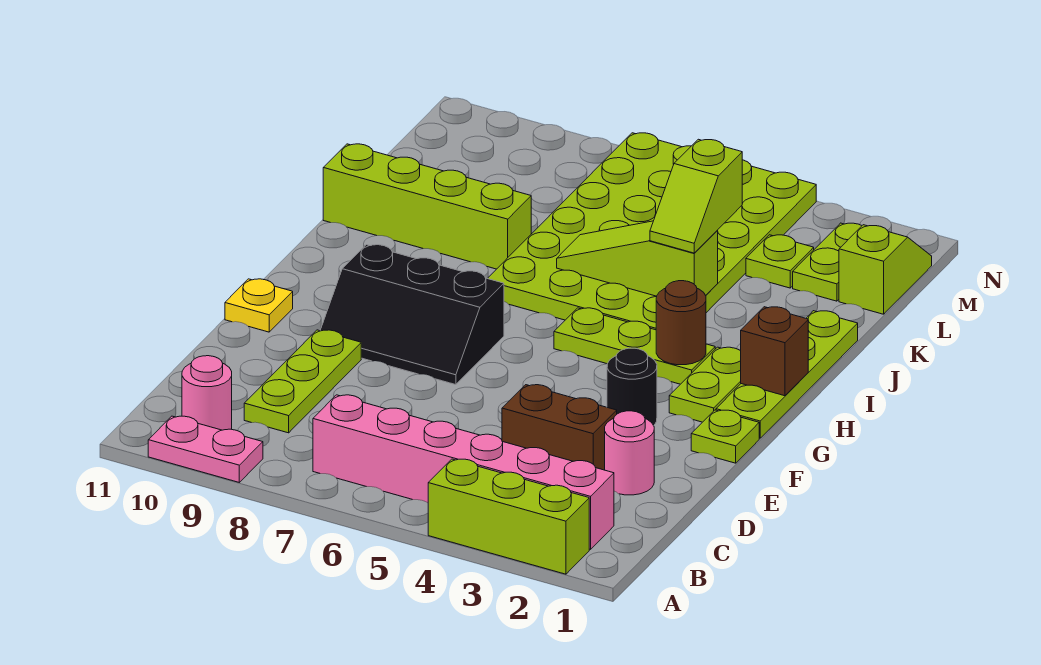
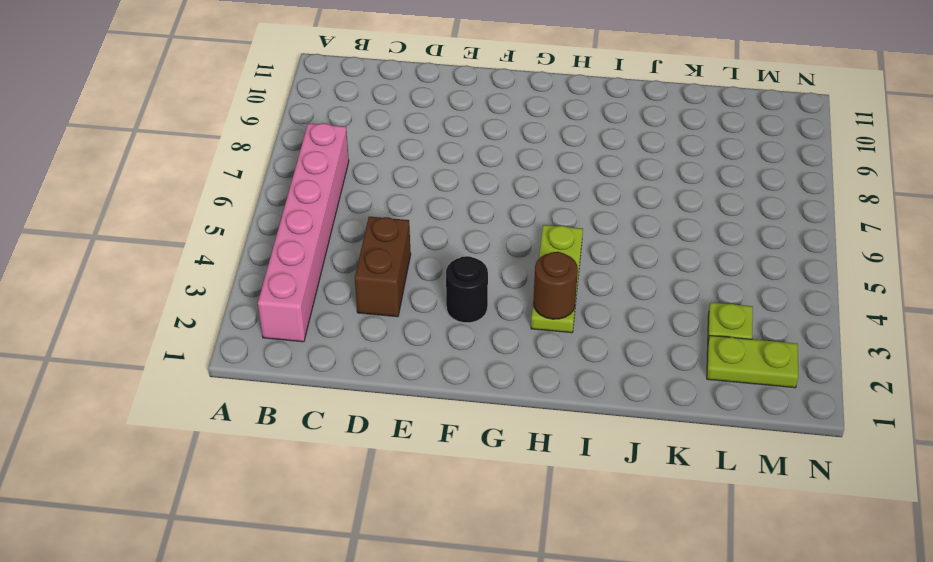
none -> lime 1x3 brick [428,459,589,574]
none -> pink 1x2 plate [148,416,263,482]
none -> pink 1x1 round brick [182,356,232,430]

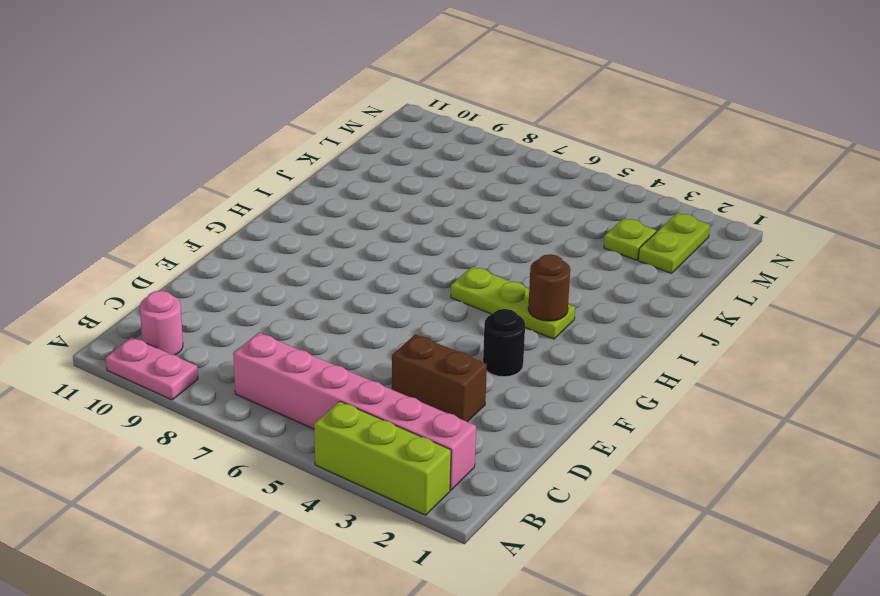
none -> lime 1x3 plate [244,330,361,433]
none -> pink 1x1 round brick [605,411,654,495]
none -> lime 1x1 plate [691,410,759,463]

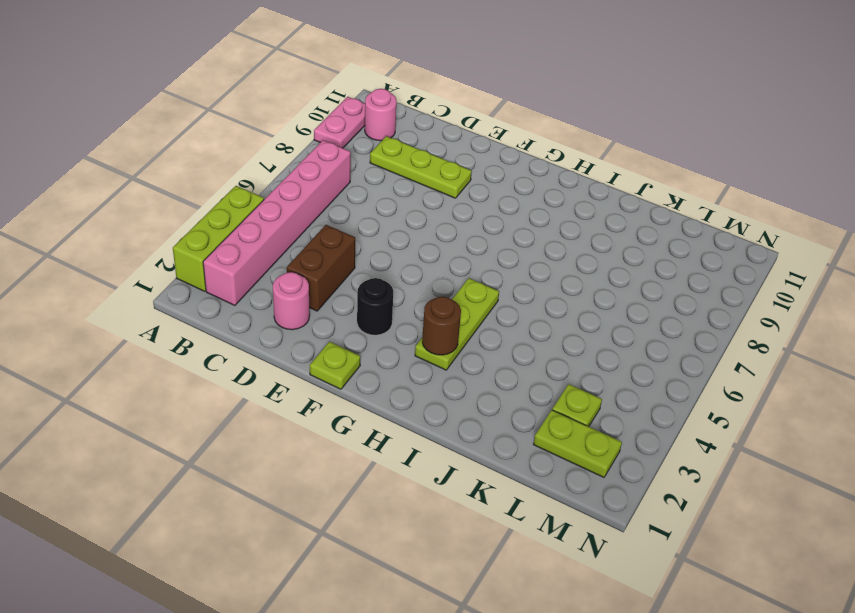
none -> black 2x3 slope [320,245,504,385]
none -> yellow 1x1 plate [225,279,293,332]
none -> lime 1x4 plate [716,311,858,438]

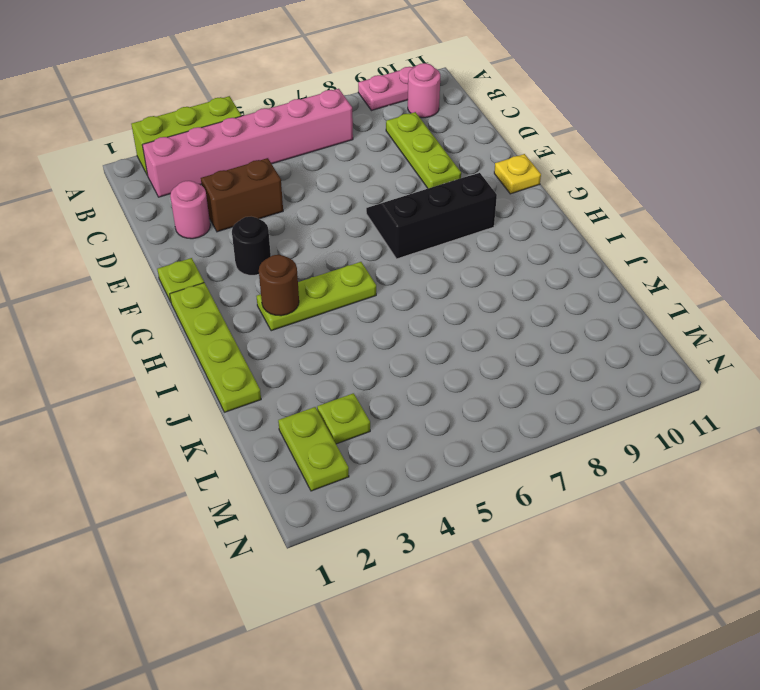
none -> lime 1x2 plate [669,347,741,422]
none -> lime 4x6 plate [488,133,816,330]
none -> lime 1x4 brick [323,144,531,269]

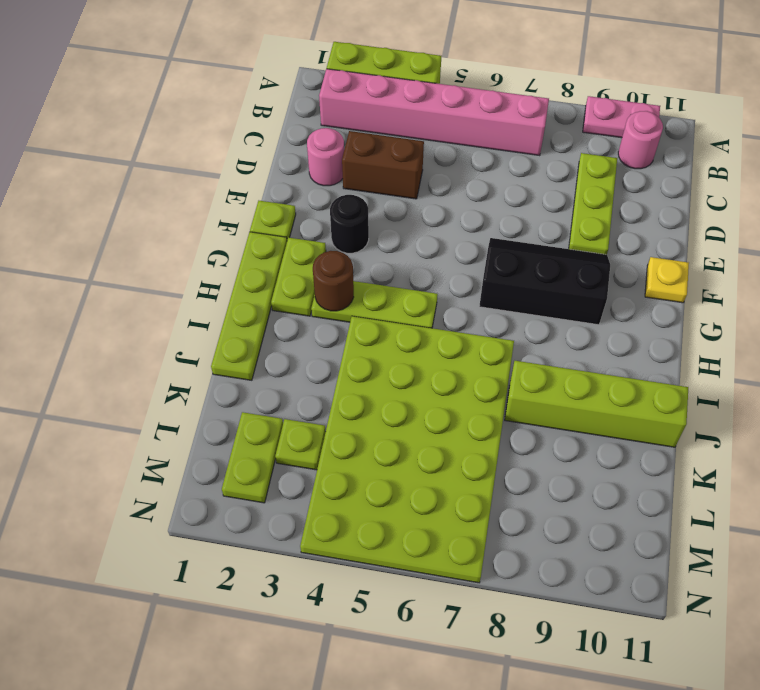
none -> lime 1x2 slope [839,225,932,314]
none -> brown 1x1 brick [741,307,808,396]
none -> lime 1x3 slope [557,221,718,296]

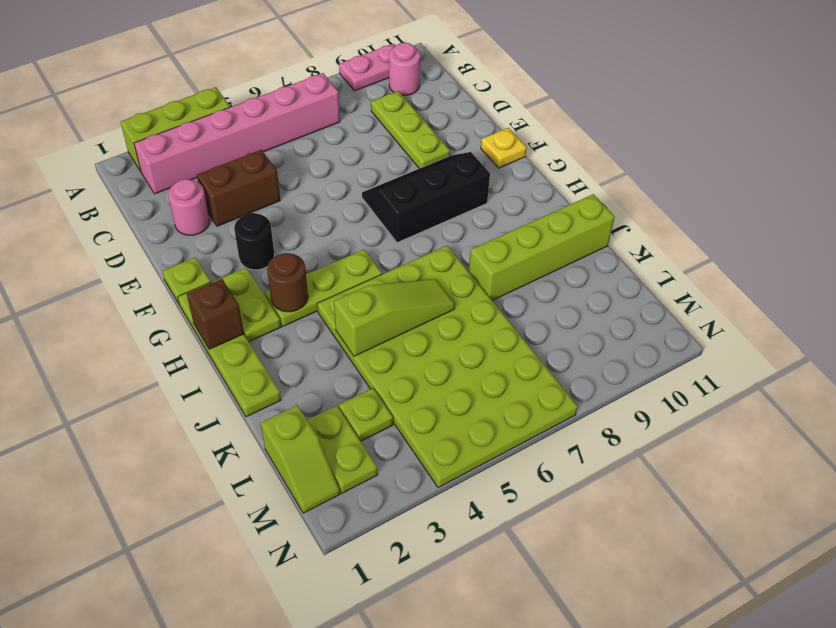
none -> lime 1x2 slope [650,139,742,253]

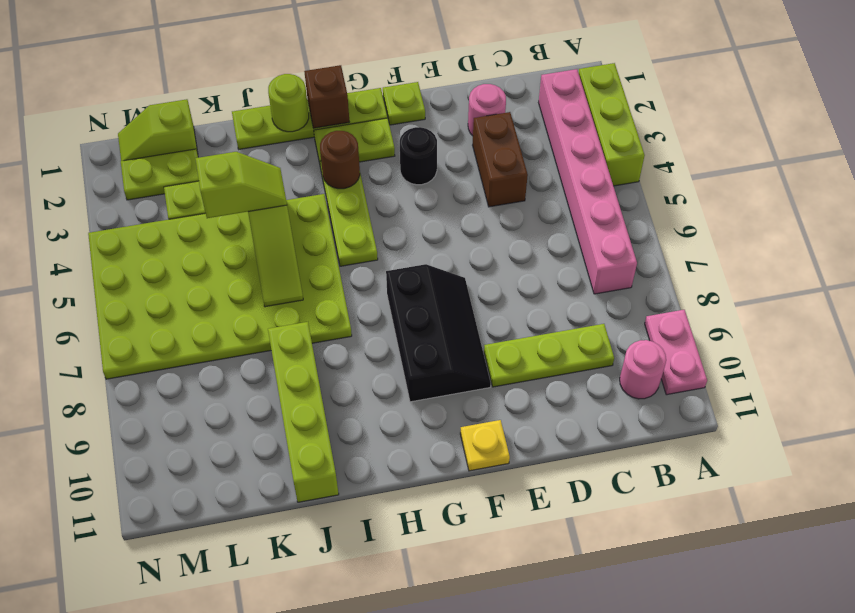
lime 1x1 round brick [268,74,309,132] -> none

